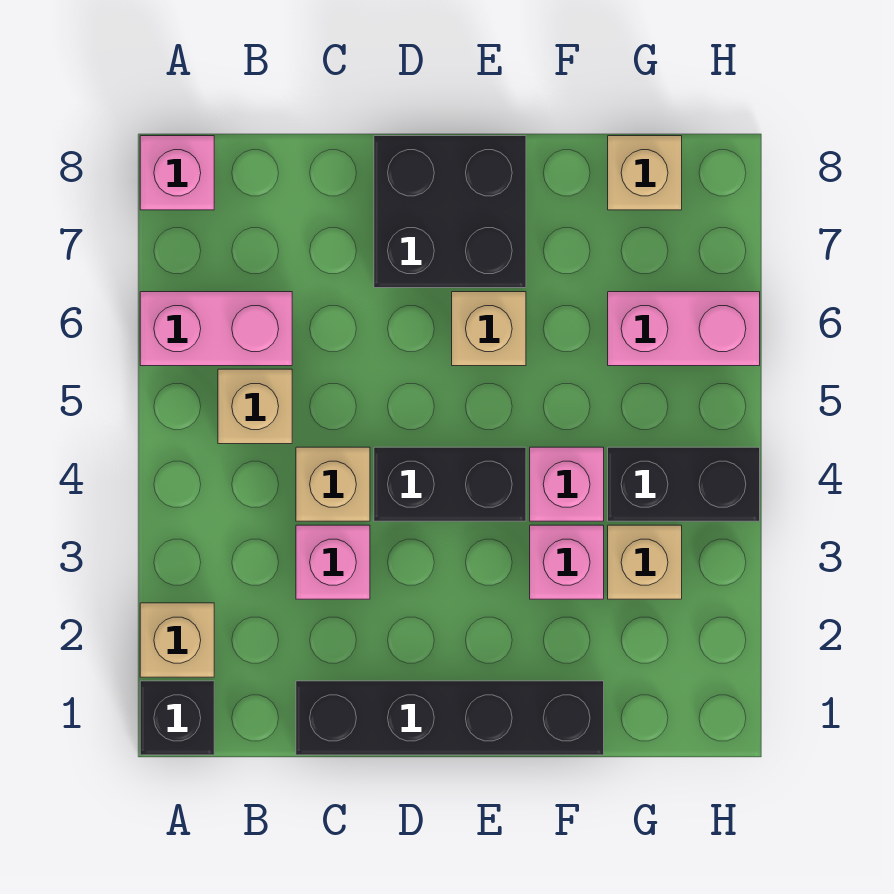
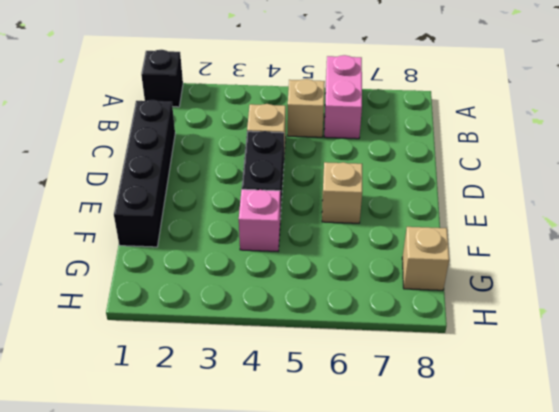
none -> tan 1x1 brick [140,603,214,677]
none -> pink 1x1 brick [140,136,214,210]
none -> pink 1x1 brick [296,525,370,599]

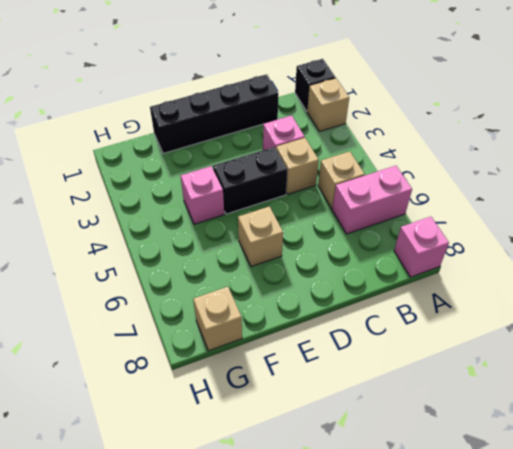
none -> black 2x2 brick [374,136,526,288]
none -> pink 1x1 brick [530,525,604,599]
none -> tan 1x1 brick [608,525,682,599]

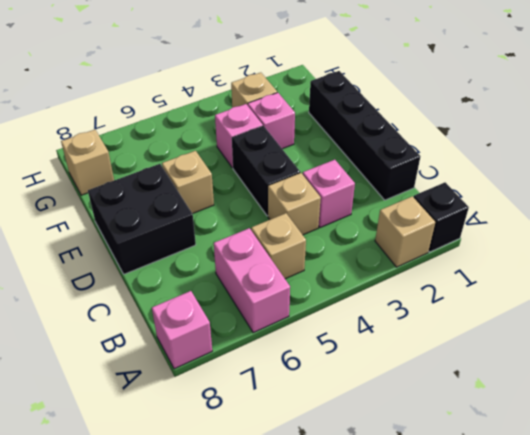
none -> black 1x2 brick [608,447,760,521]
none -> pink 1x2 brick [608,292,760,366]

